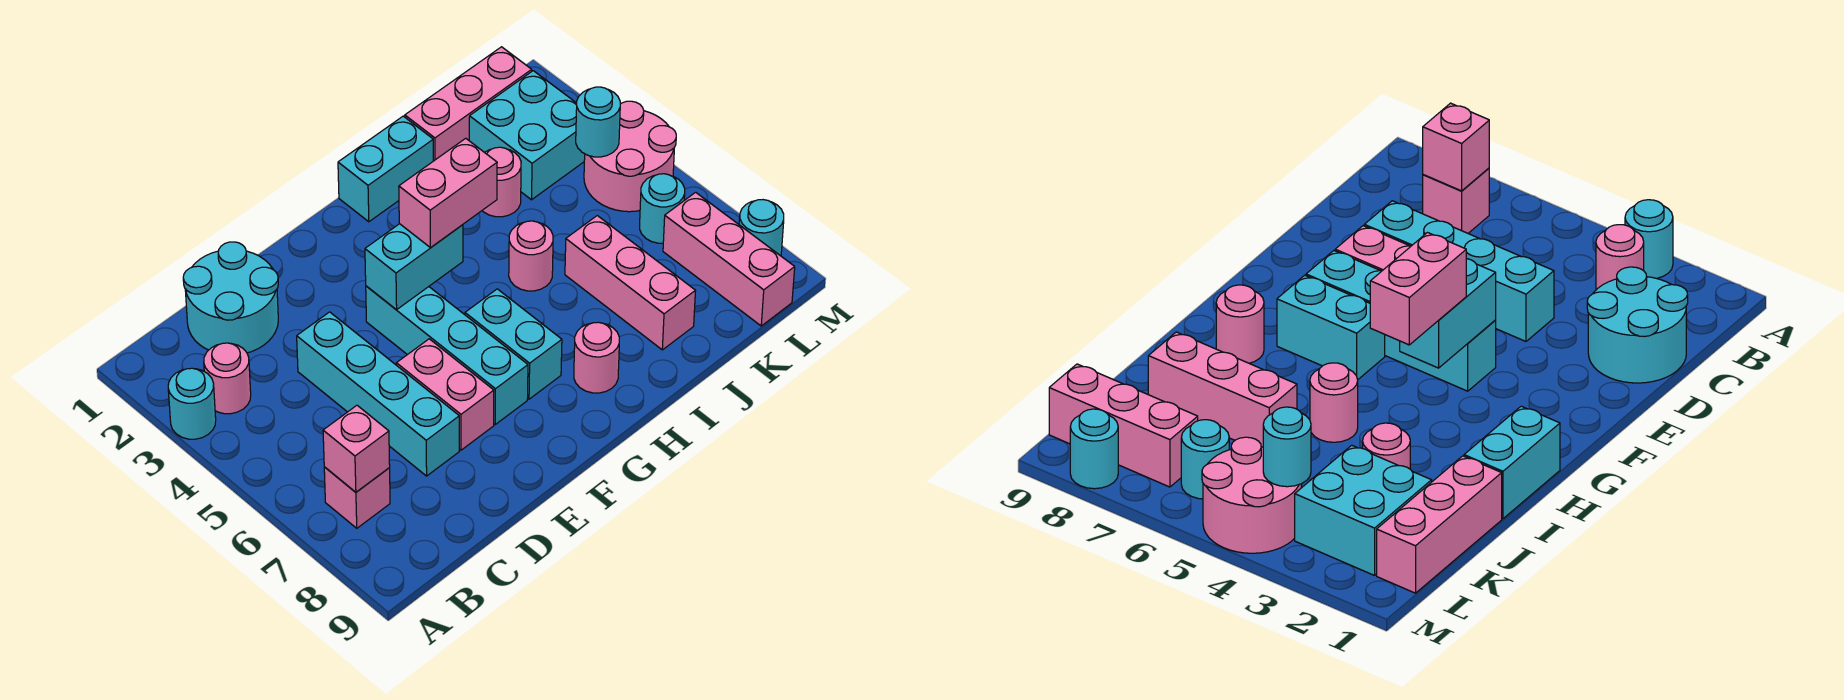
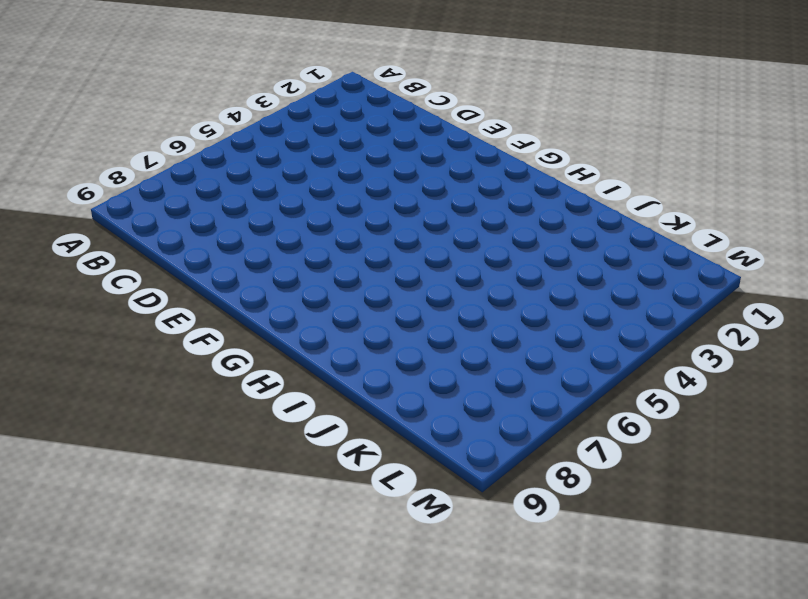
none -> cyan 1x1 round brick [168,368,216,439]
none -> pink 1x1 round brick [204,343,251,414]
none -> pink 1x1 brick [324,467,390,528]

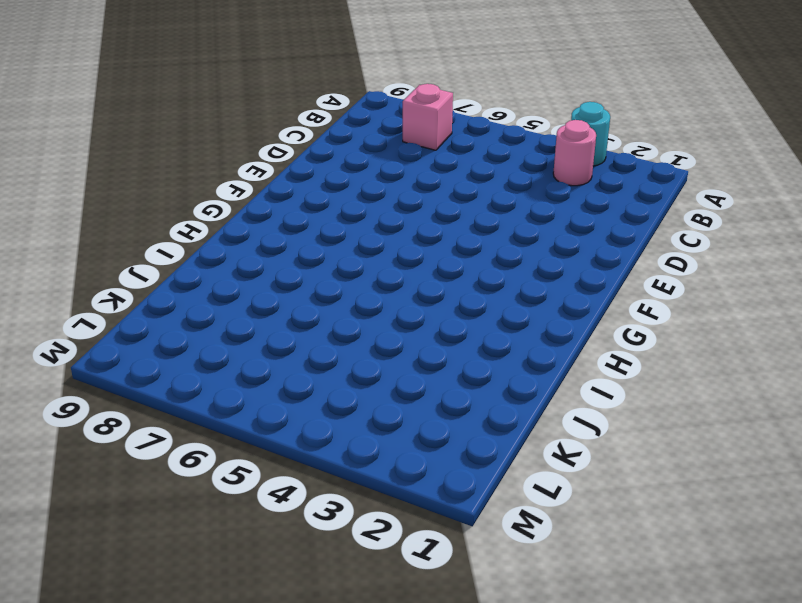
none -> cyan 2x2 round brick [183,242,278,353]
none -> cyan 1x4 brick [297,312,459,476]
none -> pink 1x2 brick [396,339,494,450]

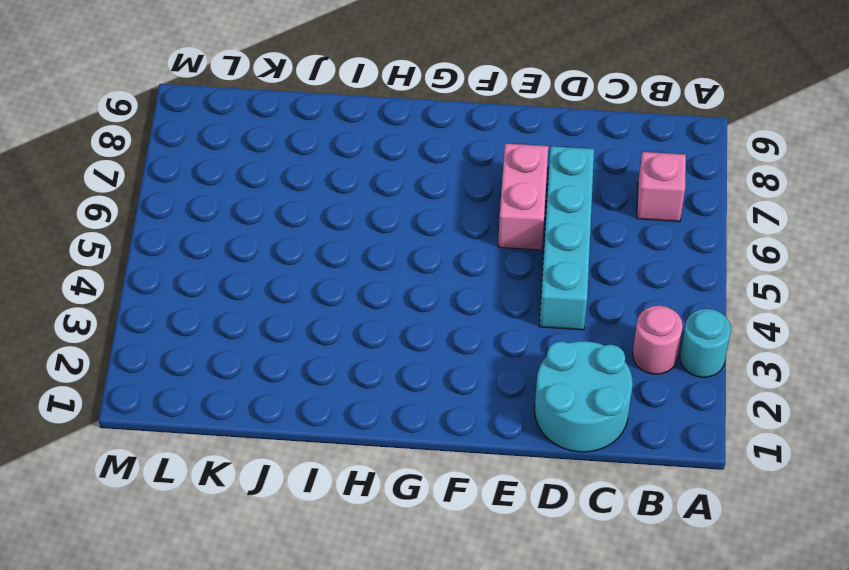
none -> cyan 1x4 brick [366,286,528,424]
none -> cyan 1x2 brick [465,289,562,399]
none -> cyan 1x2 brick [338,116,433,222]

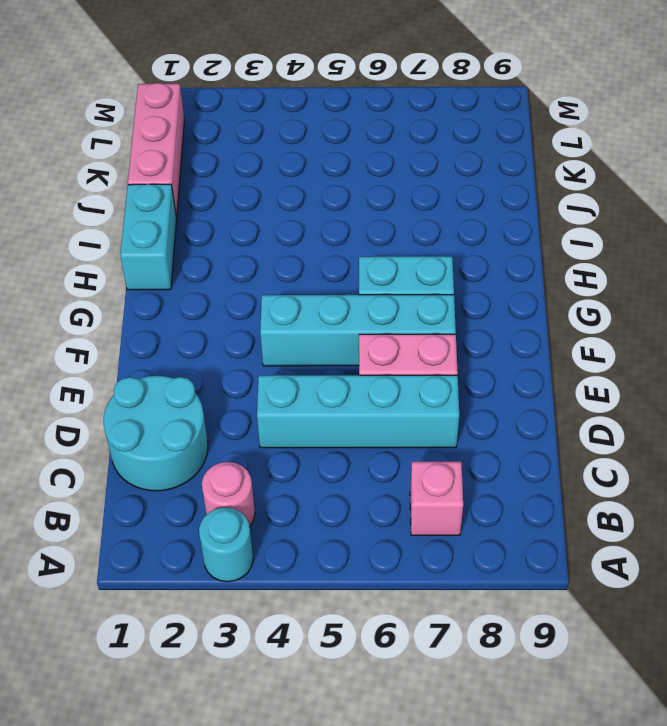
none -> pink 1x1 round brick [574,322,619,393]
none -> pink 1x1 round brick [509,221,553,291]
none -> pink 1x1 round brick [482,147,521,217]

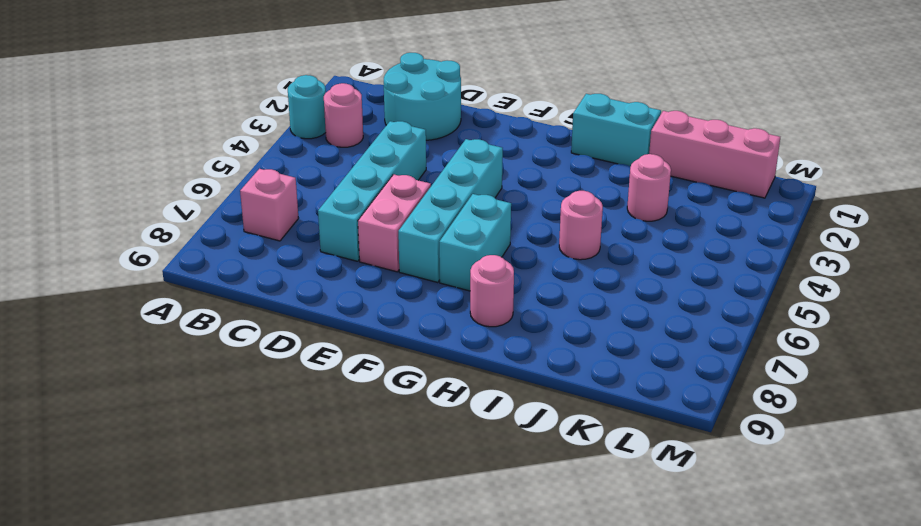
none -> pink 1x3 brick [565,216,695,350]
none -> cyan 2x2 brick [469,71,585,200]
none -> pink 2x2 round brick [584,101,676,212]

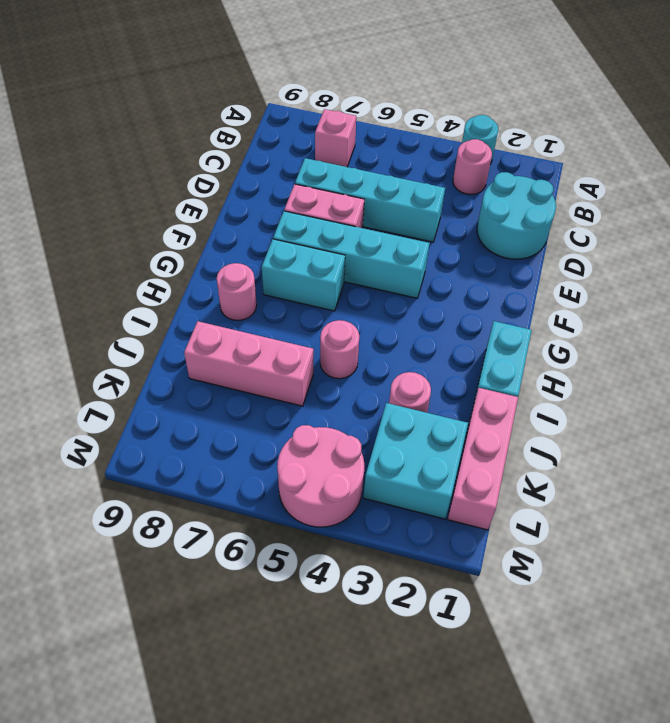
none -> cyan 1x1 round brick [640,174,685,243]
none -> pink 1x3 brick [663,192,795,326]
none -> cyan 1x1 round brick [739,200,784,256]

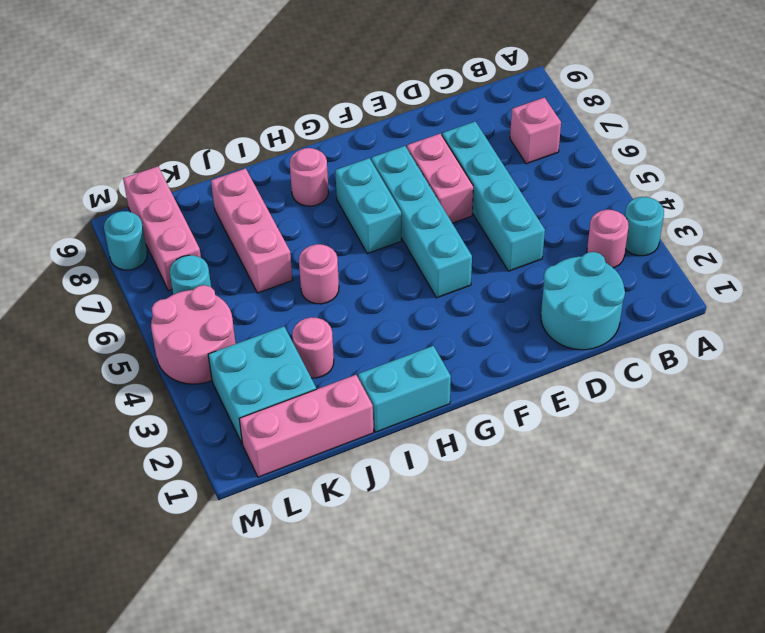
none -> pink 1x1 brick [323,405,390,492]
none -> cyan 1x2 brick [365,224,463,310]
none -> cyan 1x1 round brick [576,87,620,157]

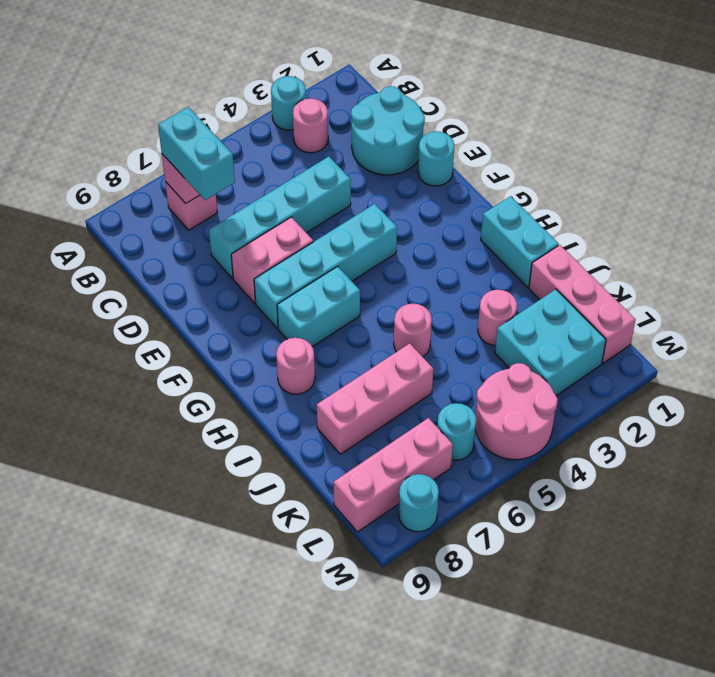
cyan 1x2 brick [158,107,235,200] -> cyan 1x2 brick moved to [365,224,463,310]
cyan 1x1 round brick [418,131,454,186] -> cyan 1x1 round brick moved to [576,87,620,157]
none -> pink 1x2 brick [399,138,497,248]

